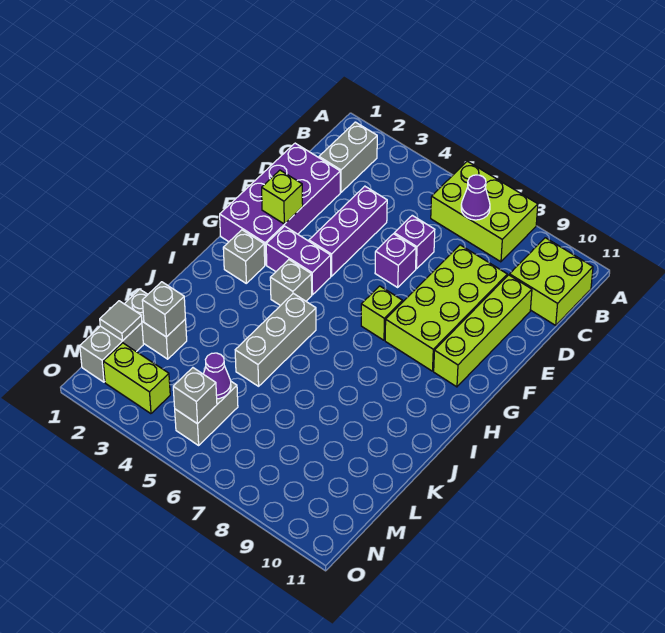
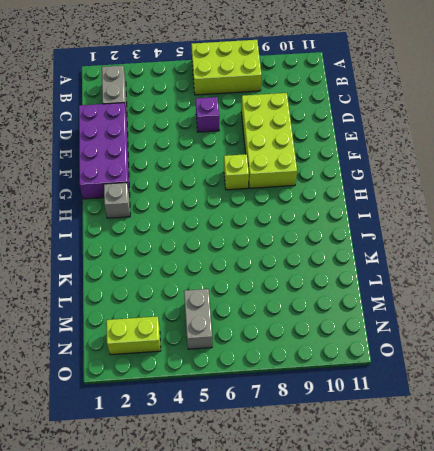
none -> lime 2x2 brick [509,238,593,325]
none -> purple 1x3 brick [309,186,387,276]
none -> lime 1x4 brick [434,275,532,387]

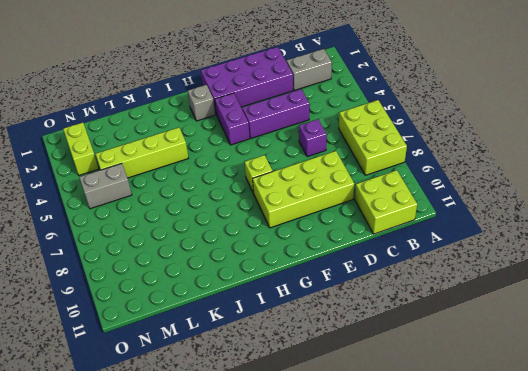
lime 1x4 brick [96,127,188,178] -> lime 1x4 brick moved to [434,275,532,387]
none -> purple 1x1 brick [375,234,416,287]
none -> grey 1x1 brick [270,260,312,306]
none -> grey 1x3 brick [235,293,316,386]

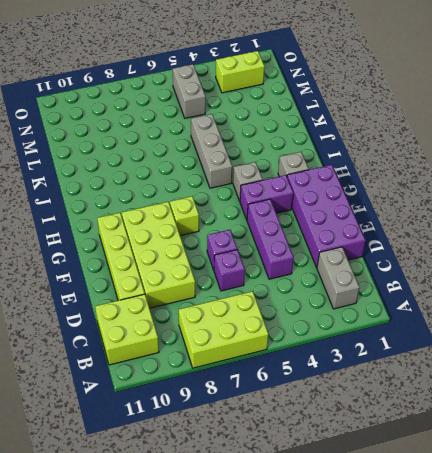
none -> grey 1x2 brick [125,289,187,359]
none -> grey 1x2 brick [80,323,143,382]
none -> purple 1x1 cone [461,175,490,220]

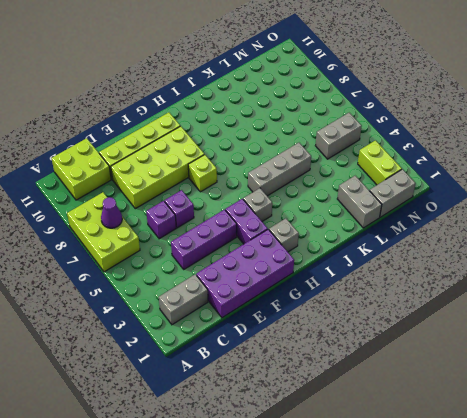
none -> lime 1x1 brick [262,170,303,224]
none -> grey 1x1 brick [142,282,185,337]
none -> grey 1x1 tile [100,301,142,341]

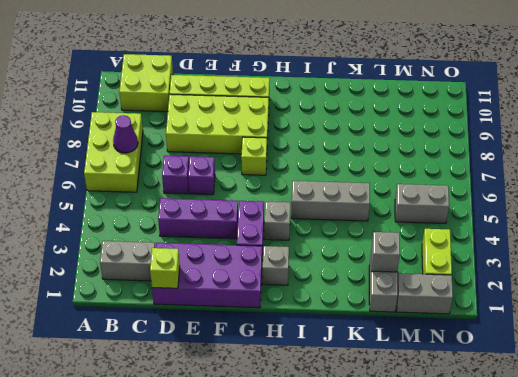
lime 1x1 brick [150,248,180,288] -> lime 1x1 brick moved to [262,170,303,224]
none -> grey 1x1 tile [100,301,142,341]
none -> purple 1x1 cone [204,353,231,399]
none -> grey 1x1 brick [173,368,217,424]

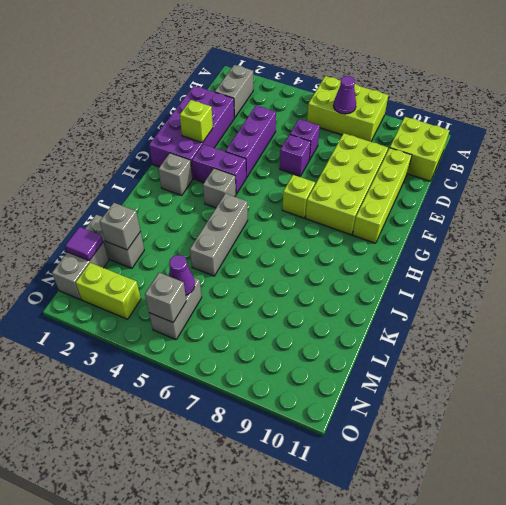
purple 1x1 tile [65,227,103,261] -> grey 1x1 tile [100,301,142,341]

